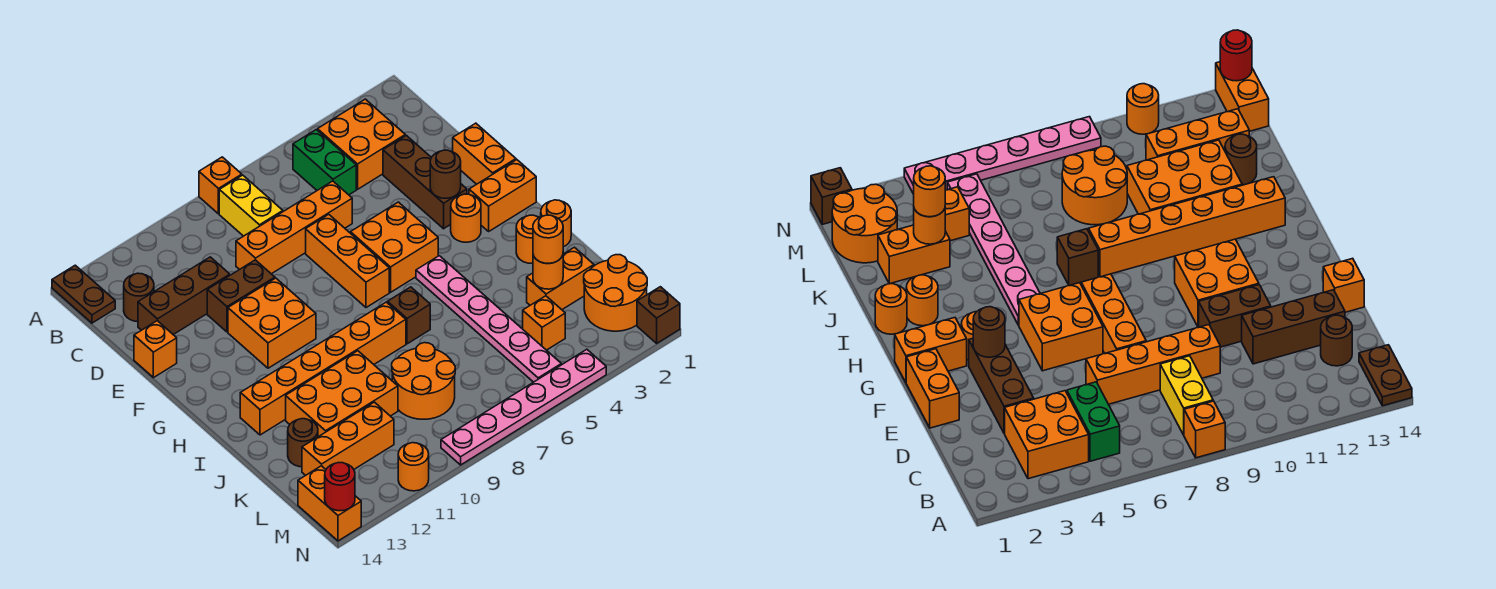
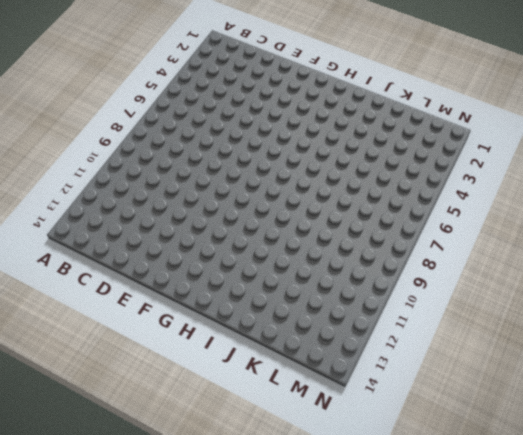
none -> orange 1x1 brick [199,157,242,214]
none -> brown 1x2 plate [52,265,115,323]
none -> orange 2x2 brick [318,99,405,189]
none -> green 1x2 brick [293,130,356,195]

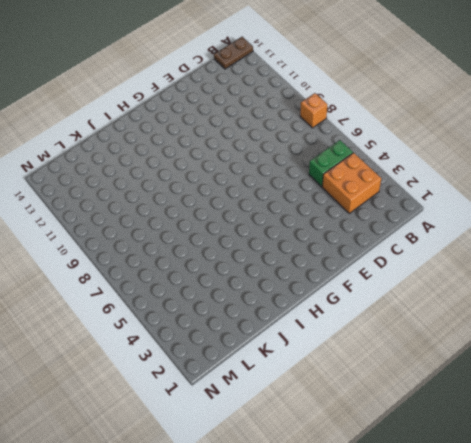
none -> yellow 1x2 brick [219,175,283,236]
none -> brown 1x1 round brick [124,273,154,322]
none -> brown 1x3 brick [383,135,467,229]
none -> orange 1x4 brick [236,181,352,274]

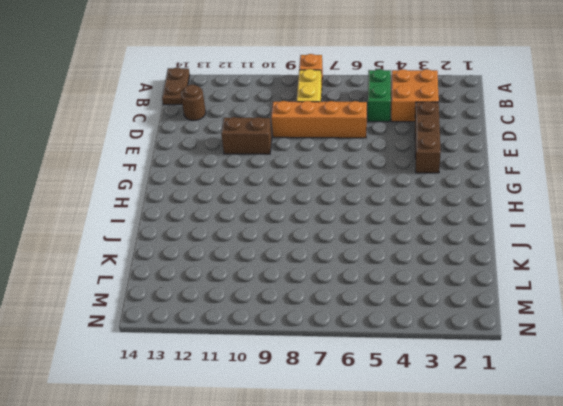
none -> brown 1x3 brick [138,257,230,335]
none -> orange 1x2 brick [453,123,516,184]
none -> orange 1x3 brick [306,214,389,308]
none -> orange 1x1 brick [134,321,177,378]

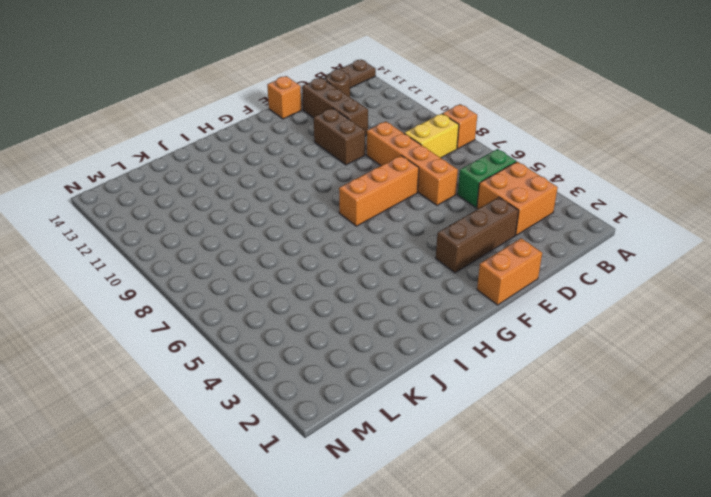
none -> orange 2x2 brick [351,202,438,292]
none -> orange 2x2 brick [228,278,316,368]
none -> orange 1x2 brick [469,160,536,231]
none -> orange 1x1 round brick [451,194,481,242]

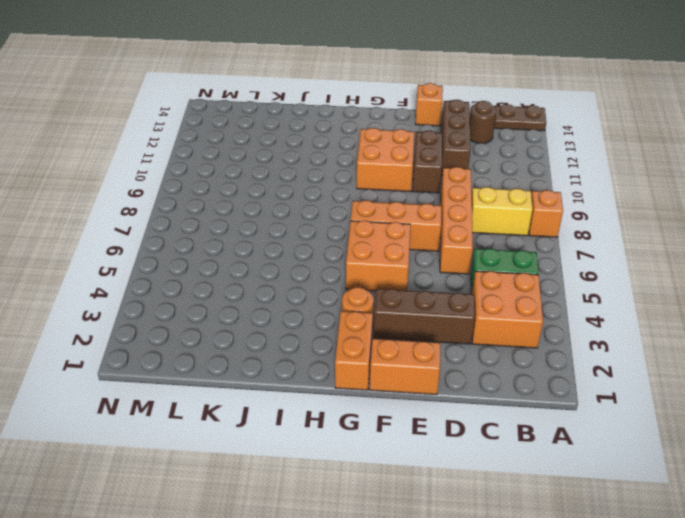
none -> pink 1x6 plate [416,256,561,382]
none -> orange 1x1 round brick [541,200,571,247]
none -> orange 1x1 round brick [516,215,539,264]
none -> brown 1x1 brick [388,287,430,344]

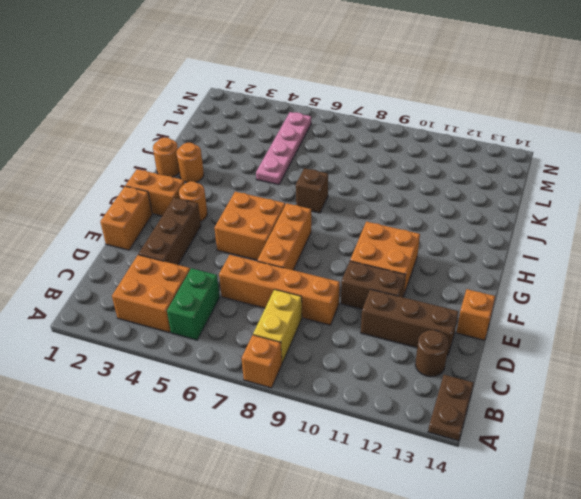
pink 1x4 plate [256,112,311,185] -> pink 1x6 plate [416,256,561,382]
none -> orange 1x6 brick [240,302,406,435]
none -> orange 2x3 brick [286,351,398,437]
none -> orange 1x2 brick [527,247,594,310]
none -> orange 2x2 round brick [392,343,455,419]

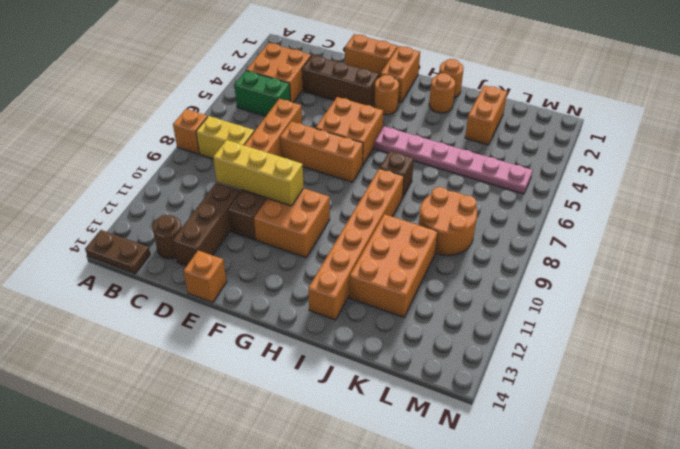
yellow 1x3 brick [213,140,304,206] -> none
none -> brown 1x1 round brick [288,419,318,467]
none -> orange 2x2 round brick [584,255,647,331]
none -> orange 1x1 brick [523,296,565,350]
none -> orange 1x3 brick [302,402,394,475]

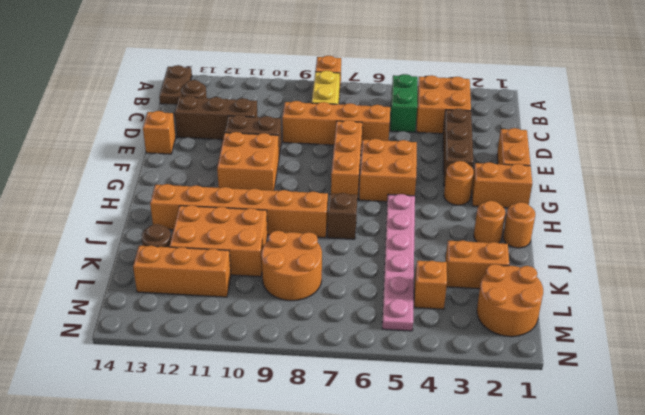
none -> orange 1x2 brick [298,466,361,541]
none -> brown 1x1 brick [637,287,680,343]
none -> pink 1x6 plate [441,349,606,465]
none -> orange 1x1 round brick [398,443,429,491]

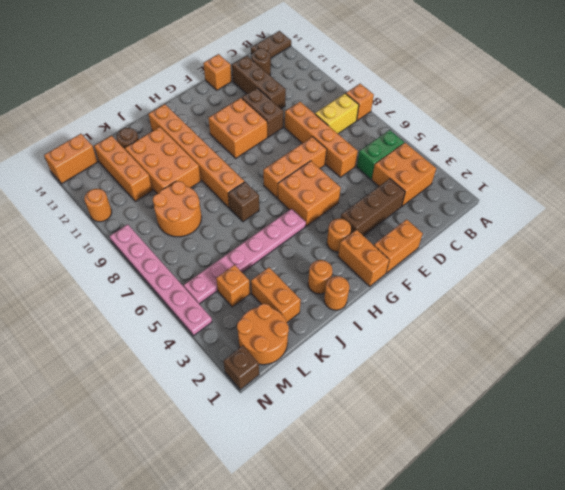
none -> brown 1x1 round brick [430,150,461,198]
none -> orange 1x1 round brick [533,255,563,289]
none -> red 1x1 round brick [325,463,355,511]
none -> orange 1x1 round brick [533,215,563,263]

